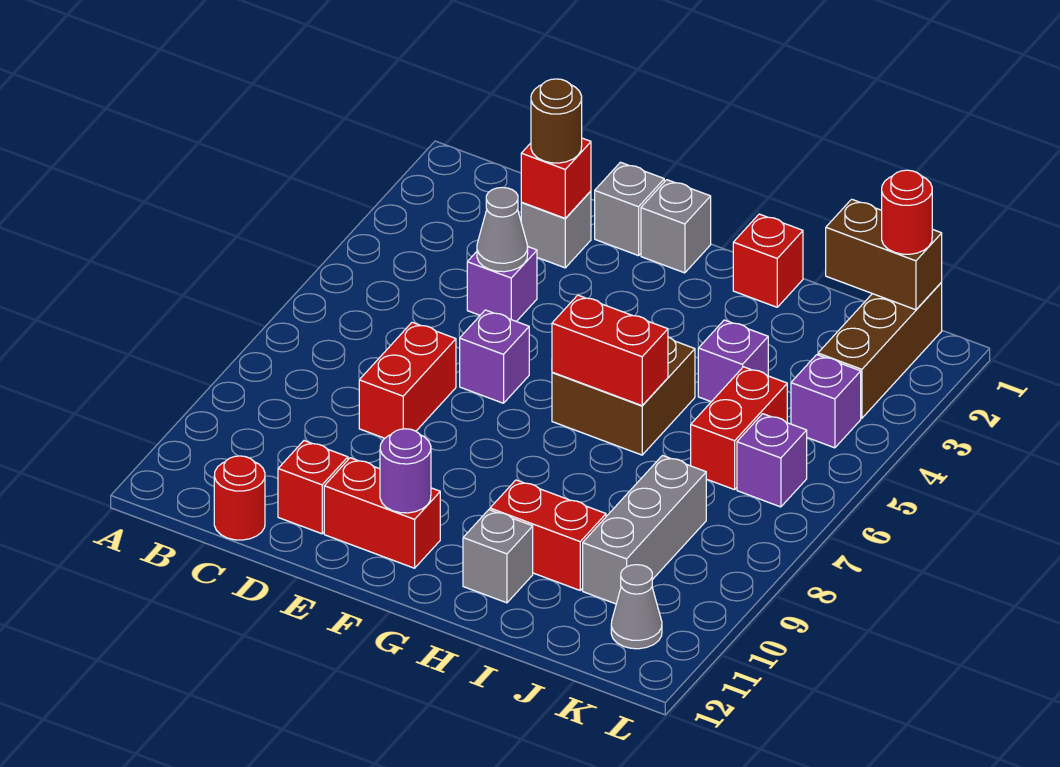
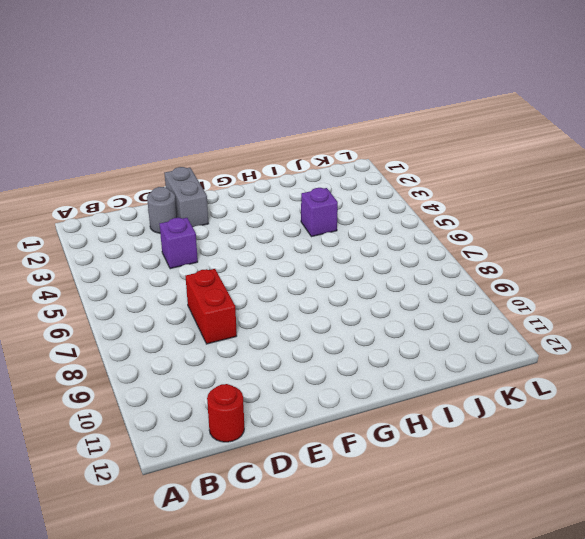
grey 1x1 round brick [147,187,177,233] -> grey 1x1 brick [521,191,591,268]
grey 1x2 brick [164,167,209,227] -> grey 1x1 brick [595,162,664,256]
none -> red 1x1 brick [278,441,348,534]
none -> purple 1x1 brick [460,310,529,403]
none -> red 1x2 brick [324,458,440,568]

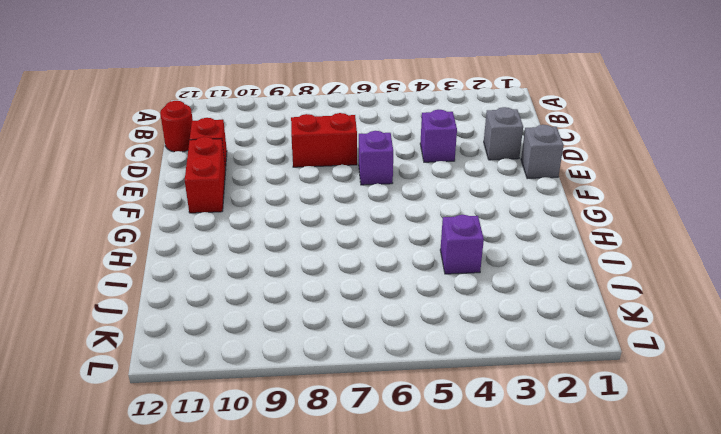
none -> grey 1x1 brick [641,180,711,273]
none -> brown 2x2 brick [552,337,695,455]
none -> red 1x1 brick [733,214,803,307]

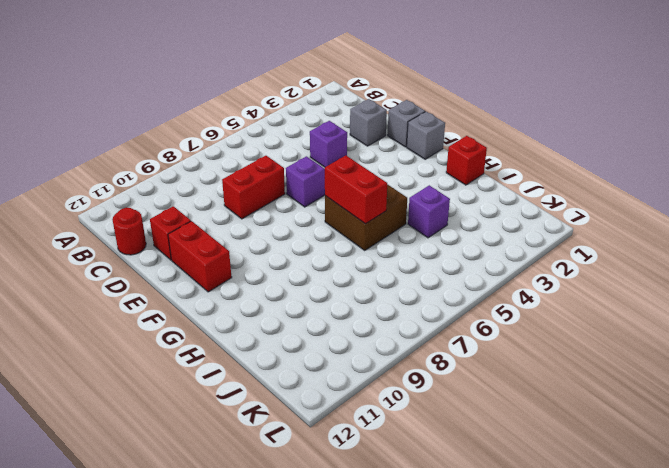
none -> red 1x2 brick [490,480,606,590]
none -> grey 1x1 brick [463,510,533,603]
none -> red 1x2 brick [691,367,787,490]

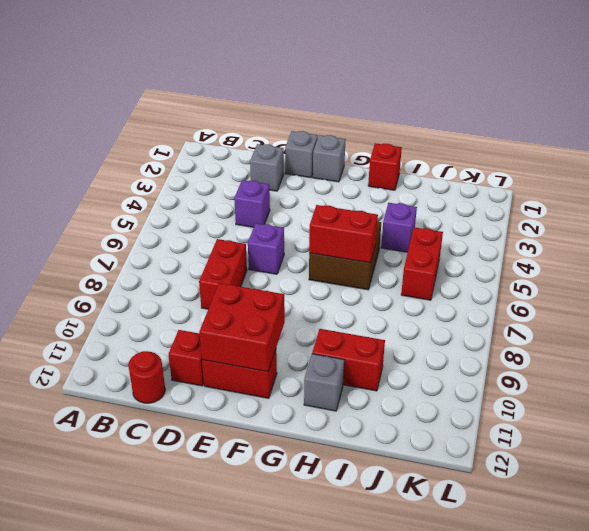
red 2x2 brick [199,283,285,372] -> purple 1x1 round brick [380,429,431,513]
none -> grey 1x3 brick [583,456,706,604]
none -> brown 1x3 brick [818,283,942,418]
none -> purple 1x1 brick [791,355,861,448]

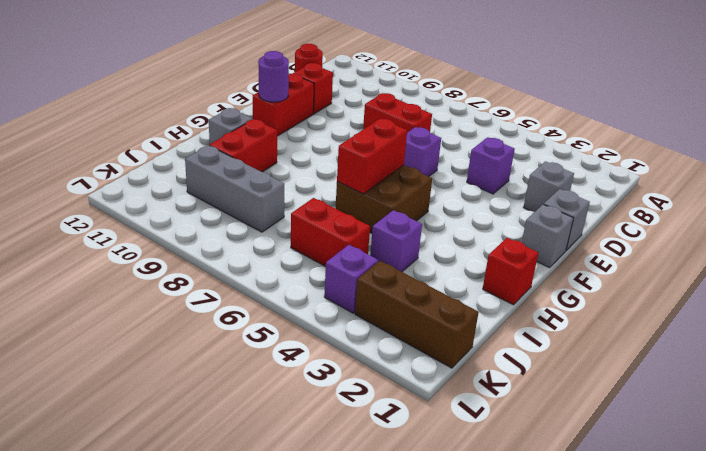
none -> purple 1x1 brick [737,414,807,507]
none -> grey 1x1 cone [611,565,662,649]
none -> red 1x1 brick [521,138,591,218]

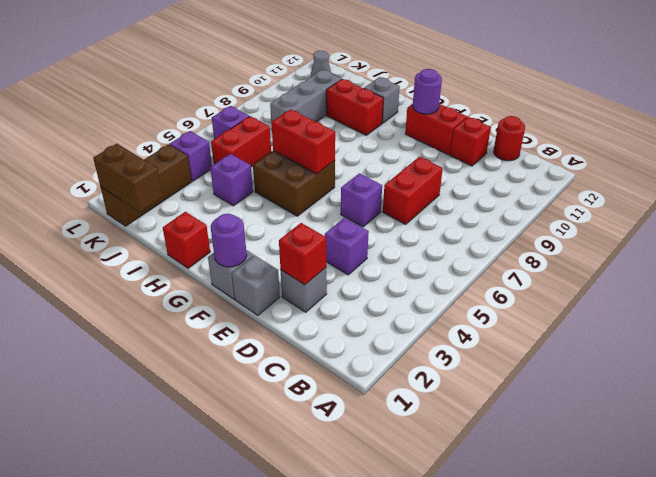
purple 1x1 round brick [211,214,247,267] -> none
none -> grey 1x1 cone [477,187,528,272]
none -> brown 1x1 round brick [531,79,582,163]
none -> red 1x1 round brick [882,170,932,254]

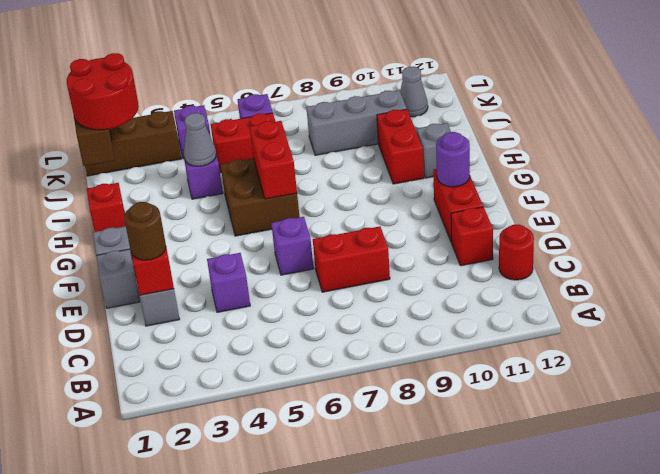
grey 1x1 cone [184,113,216,166] -> grey 1x1 cone moved to [477,187,528,272]
red 2x2 round brick [67,53,139,130] -> red 1x1 round brick [882,170,932,254]

